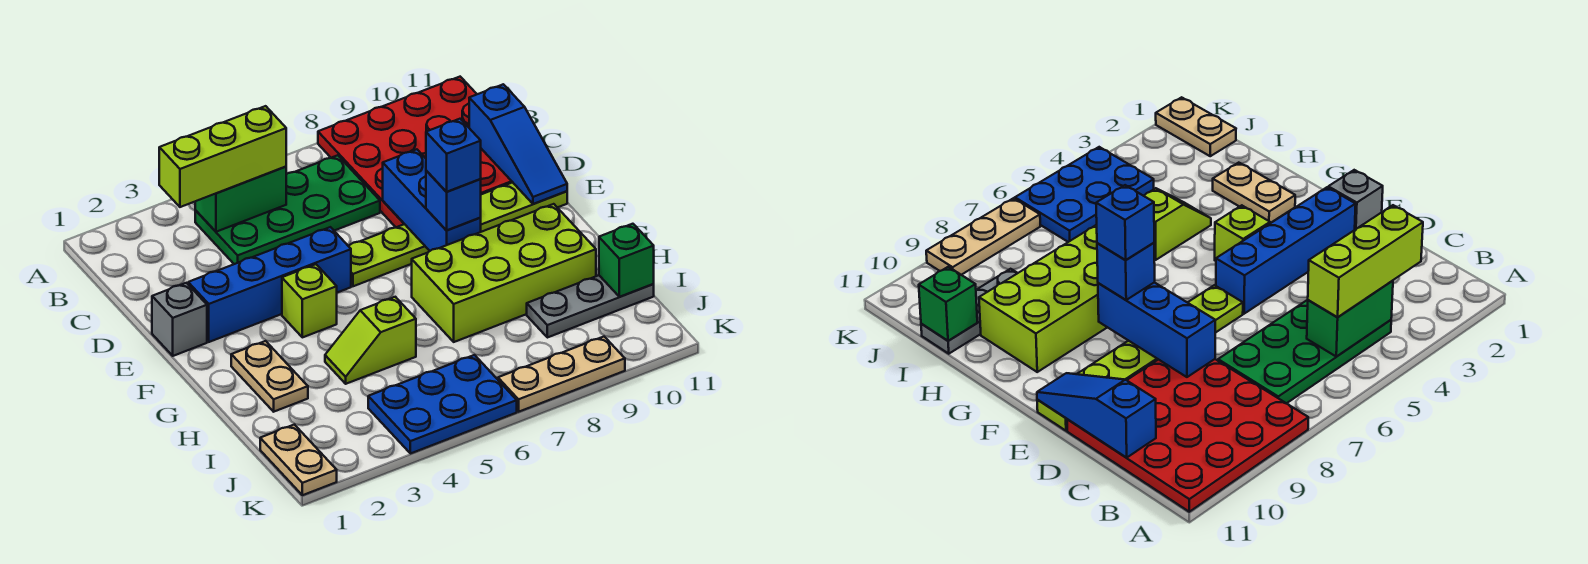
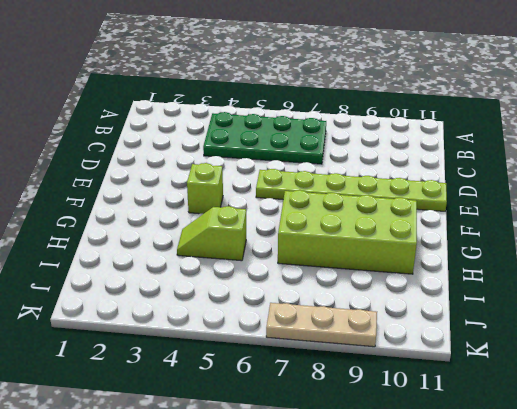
none -> red 4x4 plate [318,77,512,227]
none -> grey 1x1 brick [152,283,207,356]
none -> blue 1x4 brick [188,227,351,342]

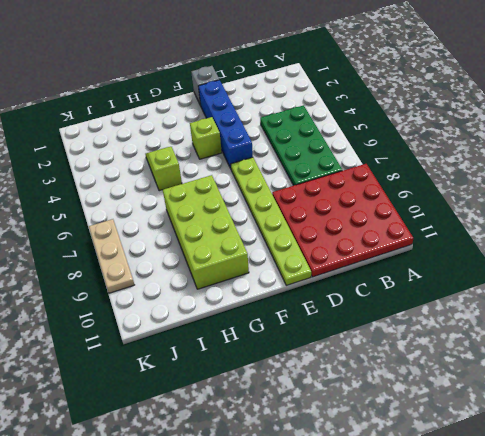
none -> tan 1x2 plate [231,341,308,412]
none -> grey 1x3 plate [527,275,654,338]
none -> tan 1x2 plate [260,425,337,495]

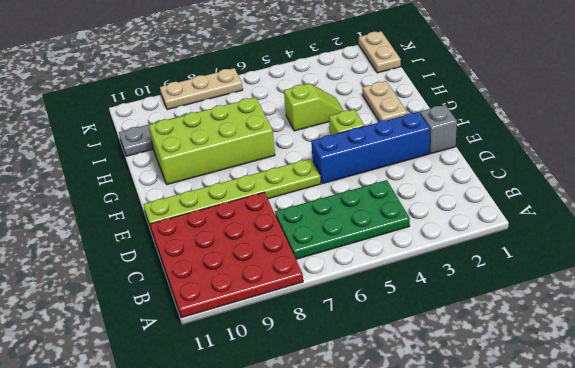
none -> blue 2x3 plate [368,355,517,454]
none -> green 1x2 brick [195,167,286,232]
none -> blue 1x3 slope [469,84,567,204]

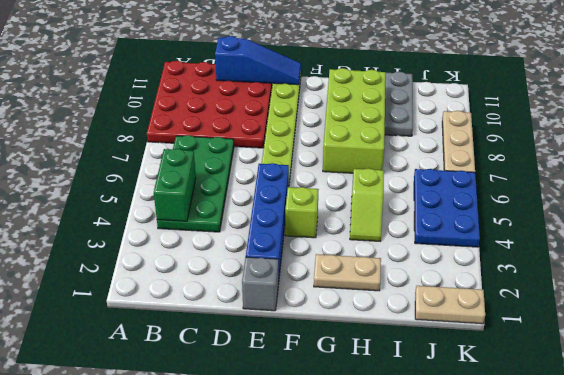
none -> blue 1x3 brick [383,149,481,251]
none -> green 1x1 brick [599,224,654,297]
none -> lime 1x3 brick [159,106,286,207]

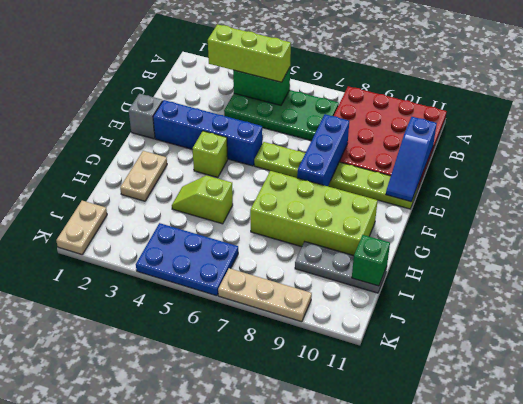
none -> blue 1x1 brick [426,171,481,230]
none -> blue 1x1 brick [426,119,481,192]

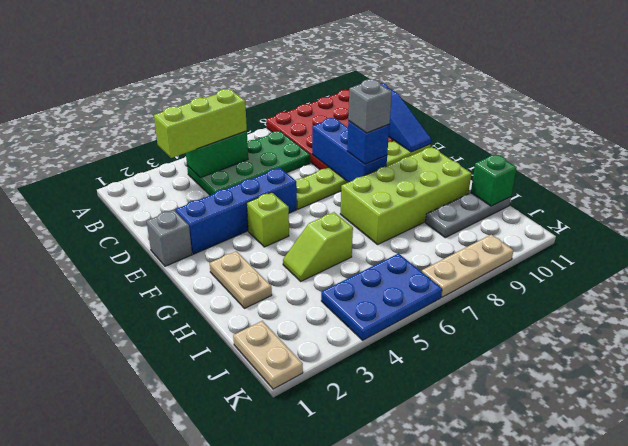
grey 1x1 brick [348,79,392,133] -> blue 1x1 brick [426,119,481,192]

